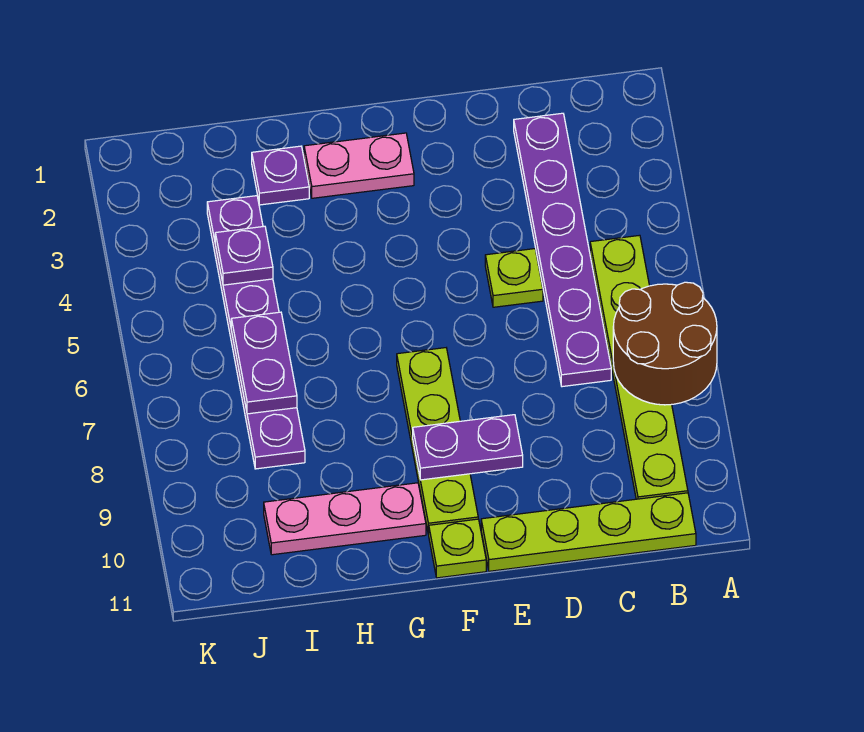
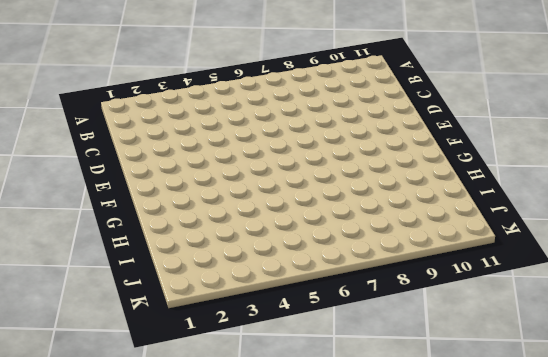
none -> lime 1x6 plate [590,235,688,499]
none -> lime 1x4 plate [481,493,696,571]
none -> purple 1x6 plate [514,113,611,387]

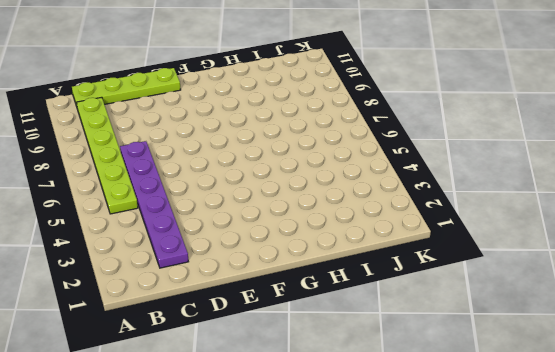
none -> lime 1x1 plate [485,249,543,307]
none -> pink 1x2 plate [304,133,414,198]
none -> lime 1x4 plate [397,348,478,535]

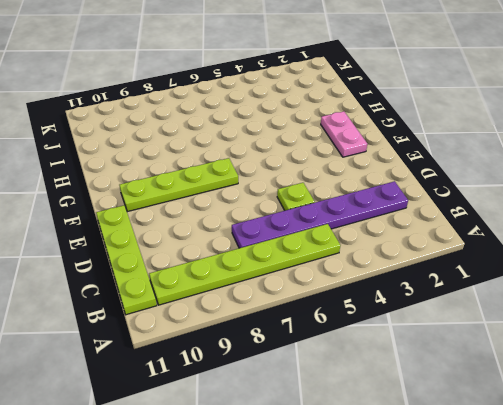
none -> lime 1x1 plate [429,519,486,578]
none -> pink 1x3 plate [264,483,426,555]
none -> purple 1x1 plate [252,146,309,205]

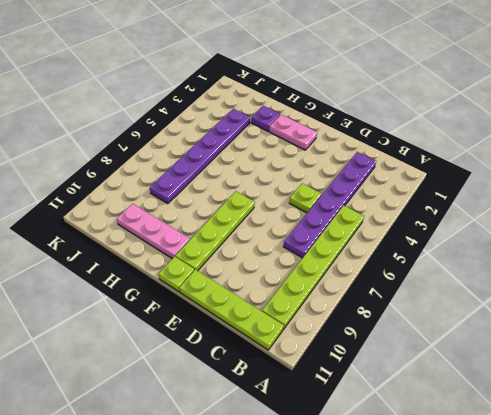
none -> brown 2x2 round brick [613,282,717,405]
none -> purple 1x2 plate [413,415,523,480]
none -> purple 1x1 plate [215,226,273,285]

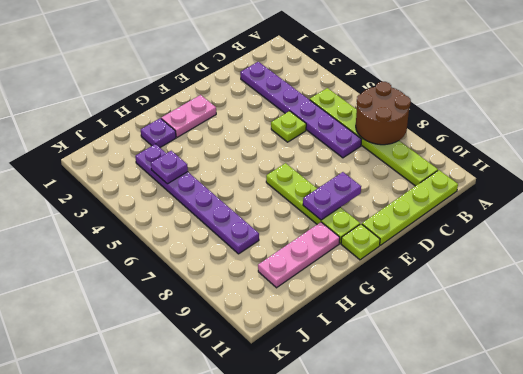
none -> purple 1x2 plate [231,312,297,414]

